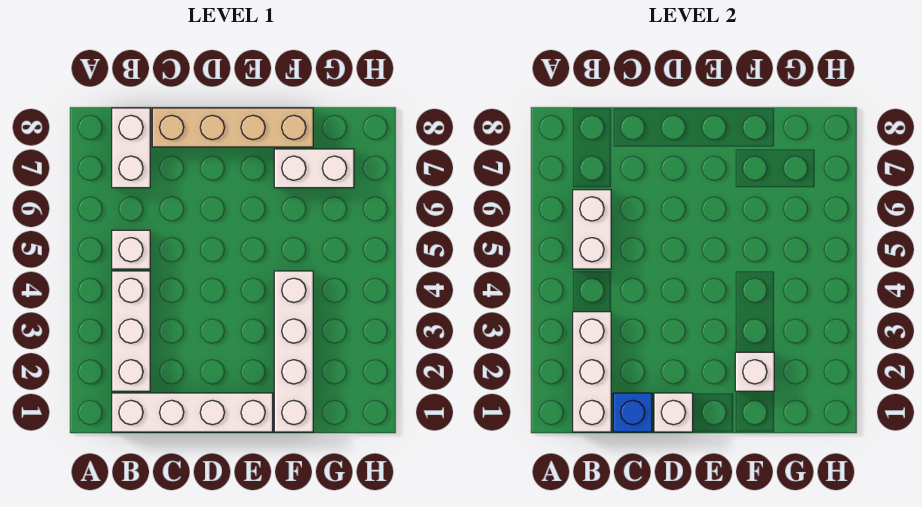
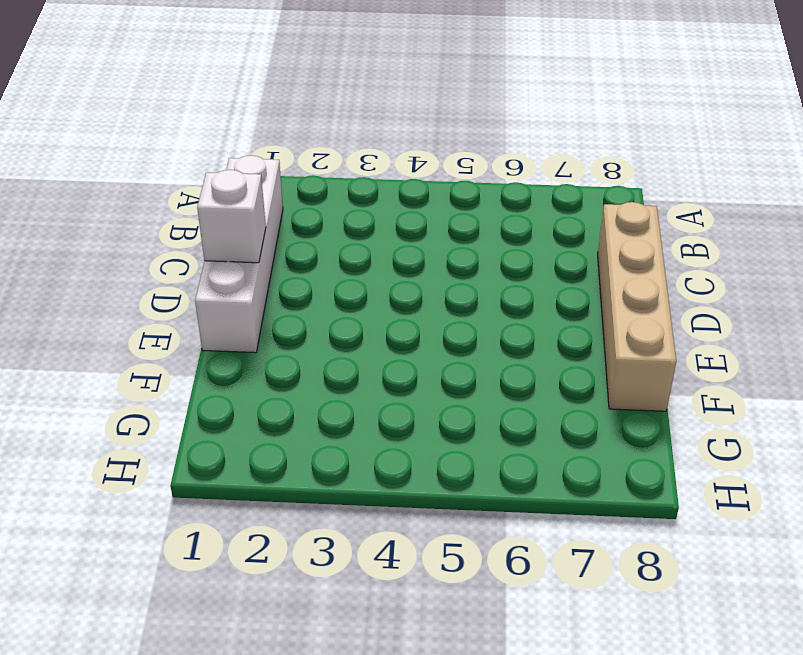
none -> white 1x3 brick [112,271,150,391]
none -> white 1x1 brick [112,230,150,269]
none -> white 1x2 brick [112,108,150,188]

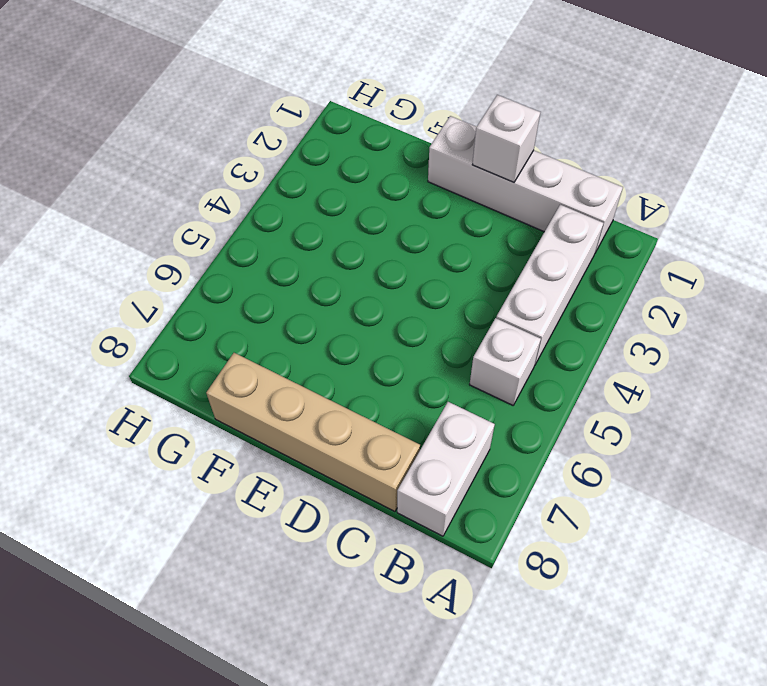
none -> white 1x4 brick [274,271,313,432]
none -> white 1x2 brick [274,149,354,188]
none -> white 1x3 brick [573,312,611,432]

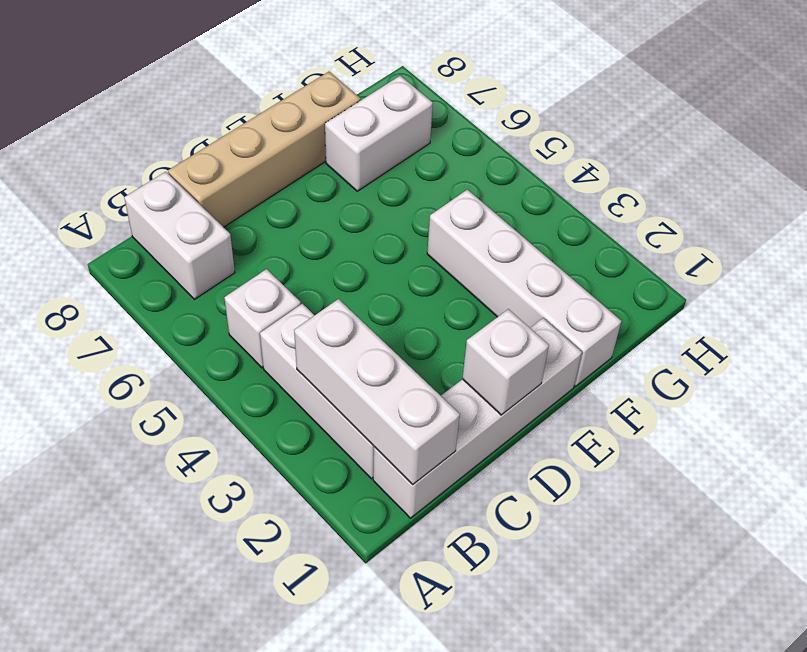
none -> white 1x2 brick [573,190,611,269]
none -> blue 1x1 brick [613,393,652,432]
none -> white 1x1 brick [735,352,774,391]

